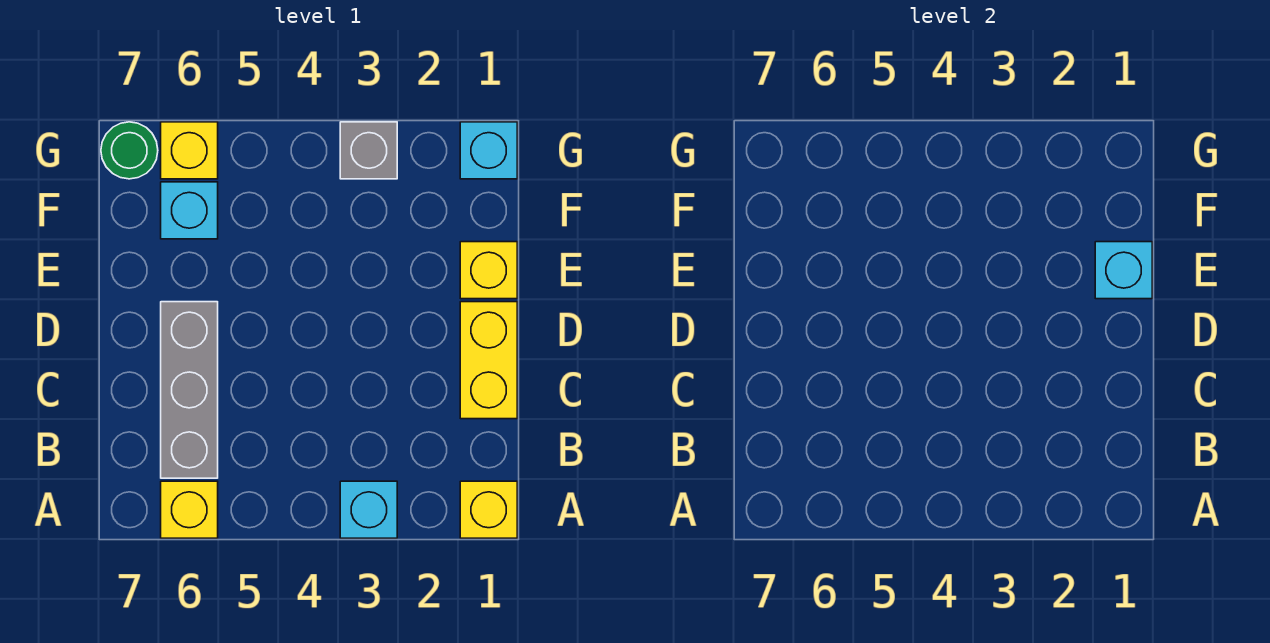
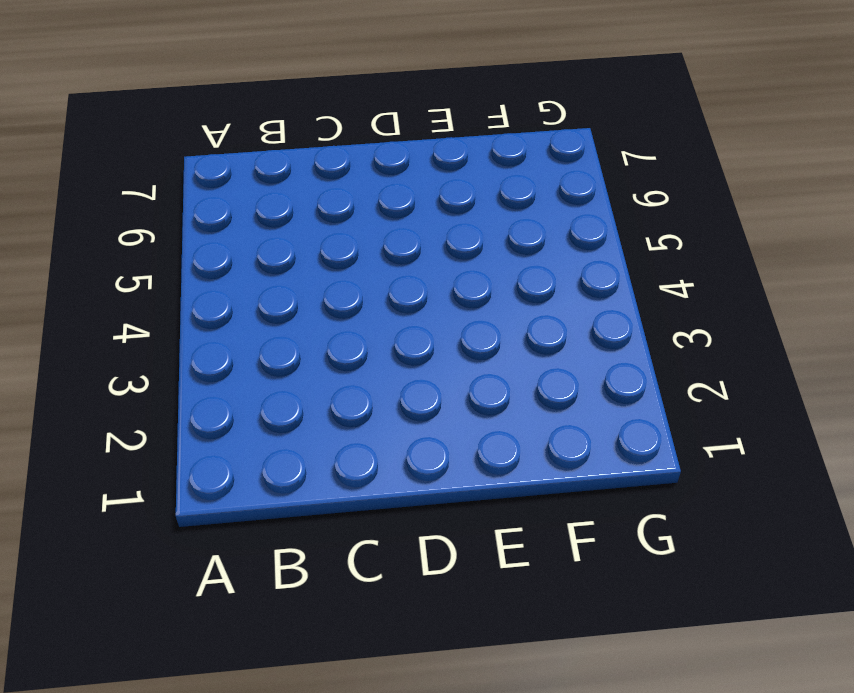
none -> yellow 1x1 brick [460,481,517,538]
none -> cyan 1x1 brick [340,481,397,538]
none -> yellow 1x1 brick [161,481,218,538]

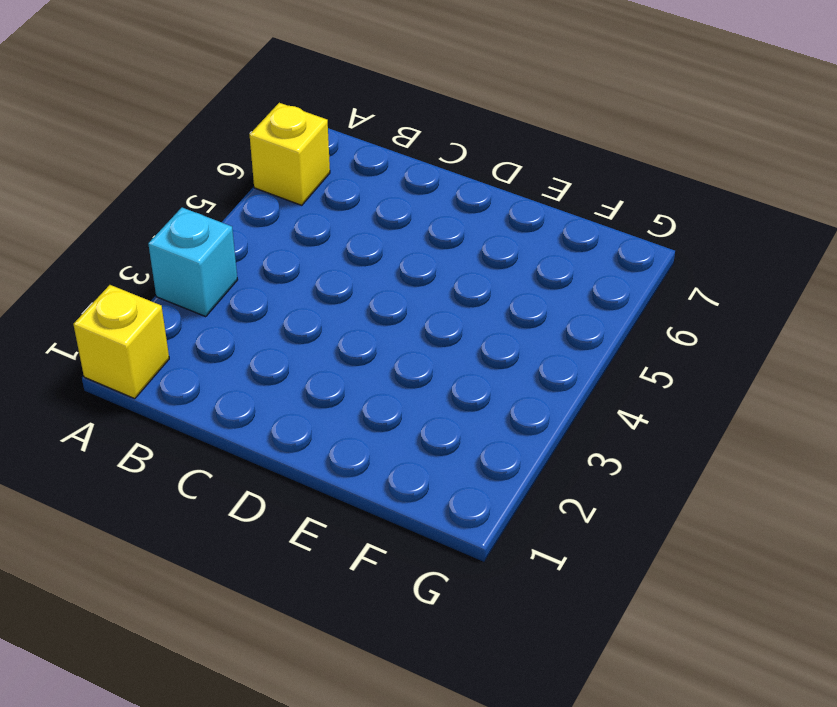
none -> grey 1x3 brick [161,302,218,478]
none -> yellow 1x2 brick [460,302,517,419]
none -> yellow 1x1 brick [460,242,517,299]

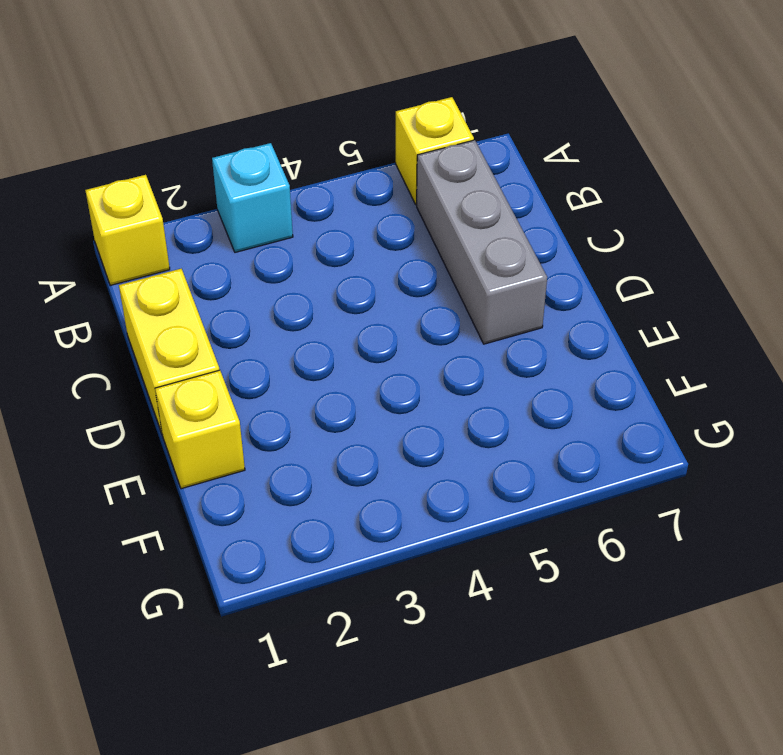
none -> cyan 1x1 brick [161,182,218,239]
none -> cyan 1x1 brick [460,122,517,179]
none -> grey 1x1 brick [340,122,397,179]

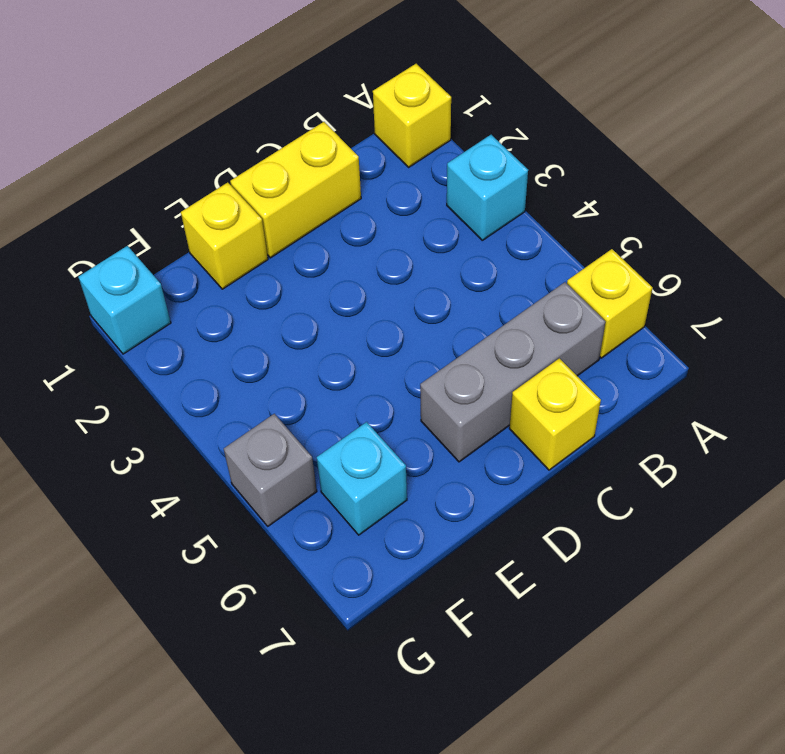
yellow 1x1 brick [509,358,601,470] -> yellow 1x1 brick moved to [161,122,218,179]
grey 1x1 brick [224,414,317,526] -> grey 1x1 brick moved to [340,122,397,179]
none -> green 1x1 round brick [101,122,158,179]
none -> cyan 1x1 brick [1095,242,1152,299]

